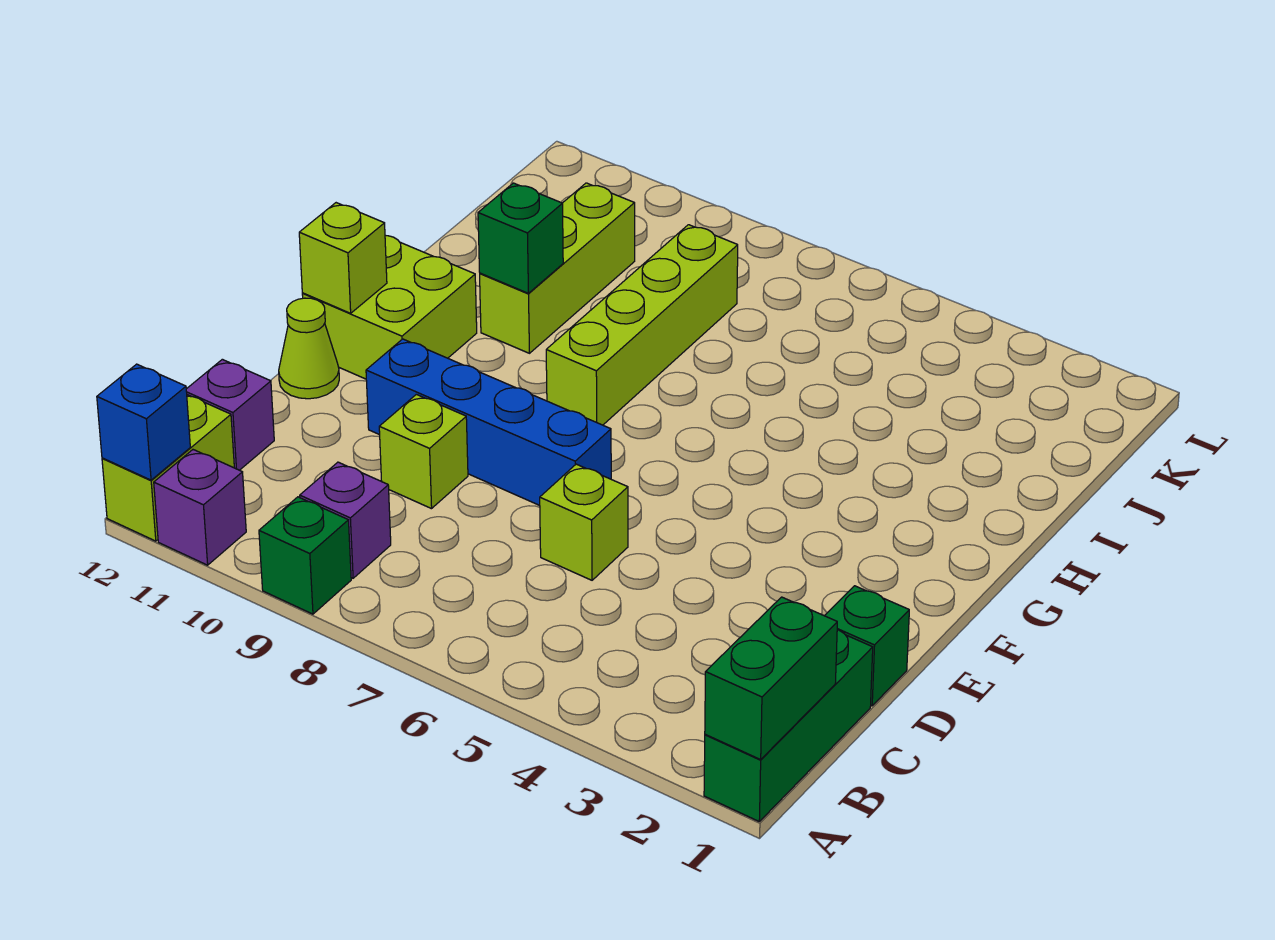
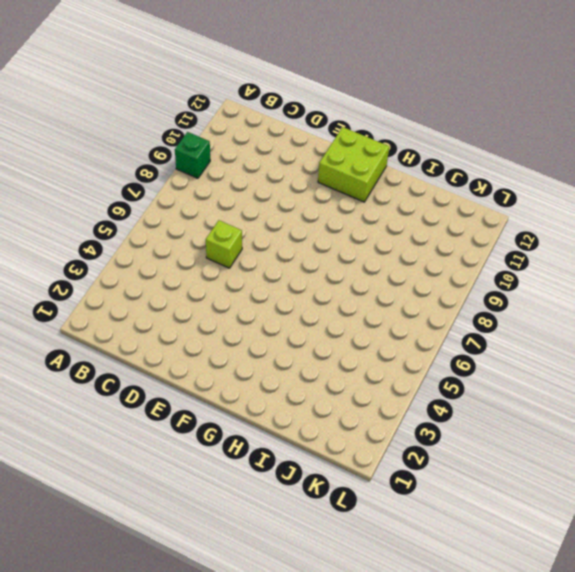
none -> green 1x3 brick [704,630,873,821]
none -> purple 1x1 brick [154,450,246,565]
none -> lime 1x2 brick [102,395,234,541]

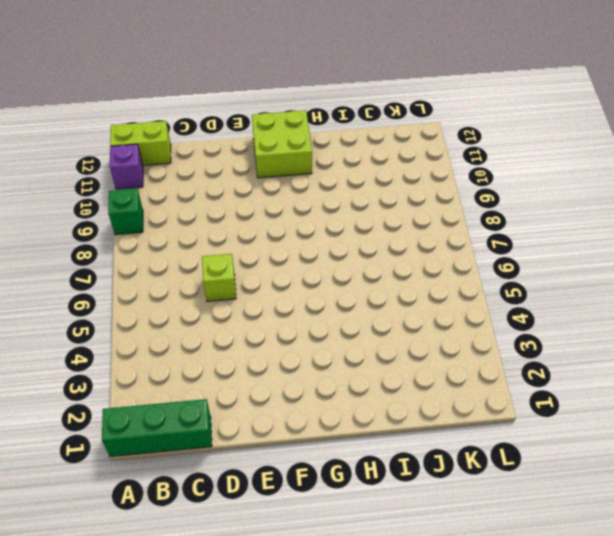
none -> purple 1x1 brick [300,462,391,578]
none -> purple 1x1 brick [186,359,274,470]
none -> green 1x1 brick [825,586,909,706]

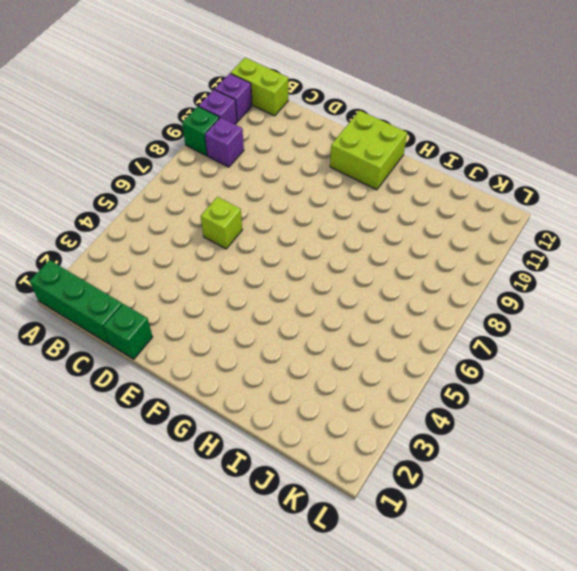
purple 1x1 brick [199,90,237,124] -> purple 1x1 brick moved to [186,359,274,470]
none -> lime 1x1 brick [379,394,468,509]
none -> blue 1x4 brick [366,339,611,505]
none -> lime 1x1 cone [279,298,339,399]

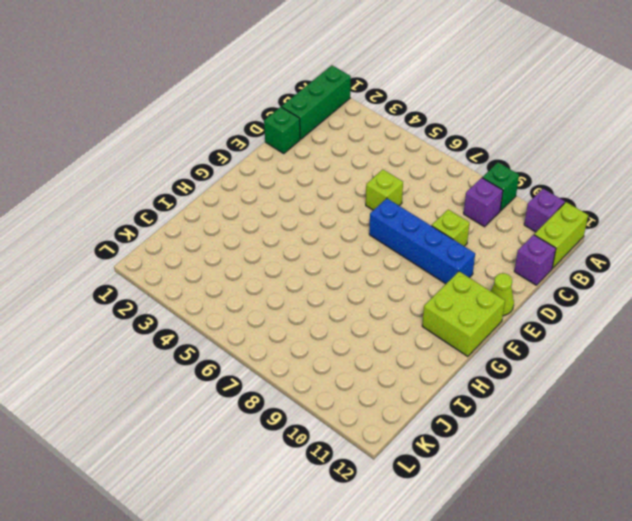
none -> lime 1x4 brick [546,225,738,425]
none -> lime 1x3 brick [480,183,635,353]
none -> green 1x2 brick [705,597,837,760]

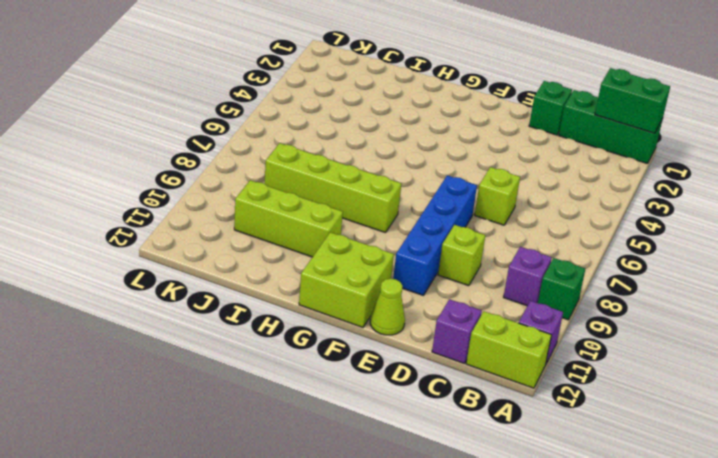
none -> blue 1x1 brick [97,364,190,480]
none -> lime 1x1 brick [299,203,387,313]
none -> green 1x1 brick [478,183,563,293]

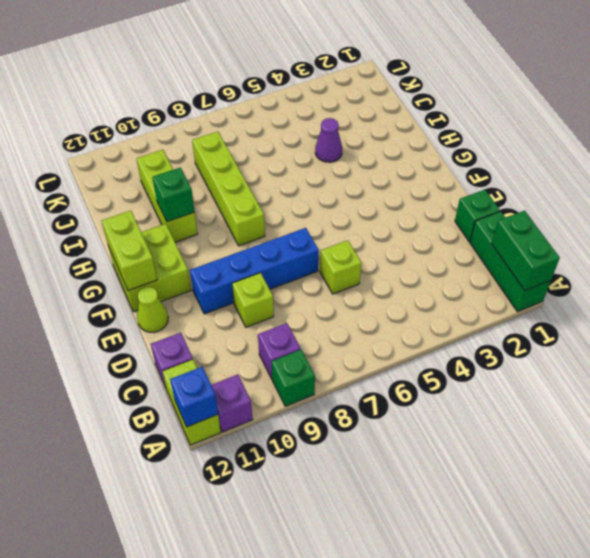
lime 1x2 brick [102,211,157,291] -> lime 1x1 brick [299,203,387,313]
purple 1x1 cone [315,118,342,162] -> none

